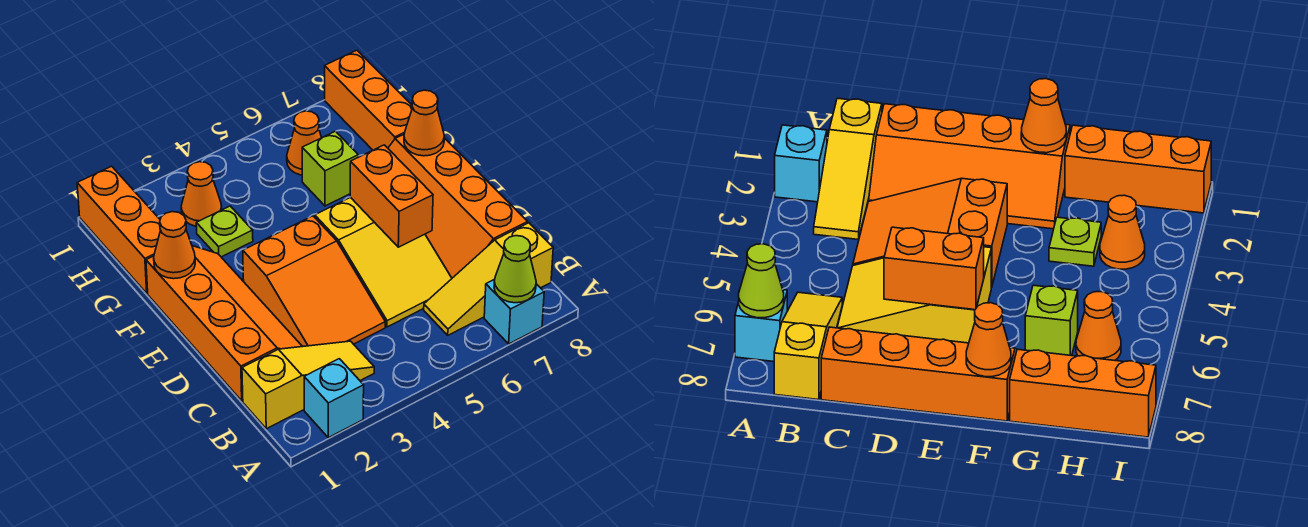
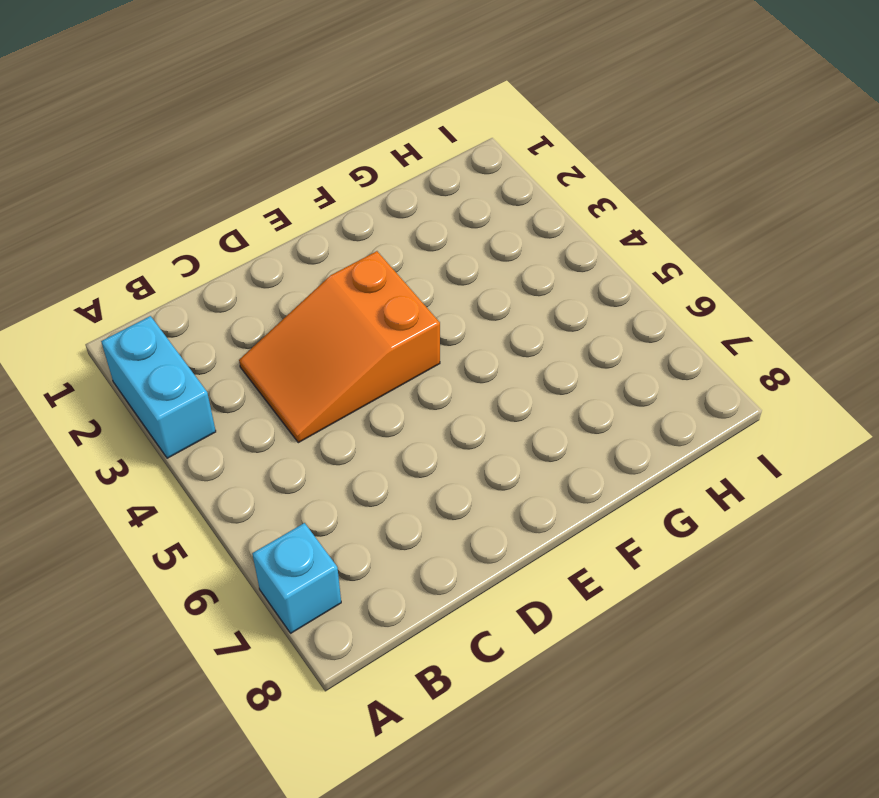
cyan 1x2 brick [101,316,216,458] -> cyan 1x1 brick [304,359,364,438]
none -> yellow 1x3 slope [242,341,374,429]
none -> yellow 1x3 slope [424,223,553,335]
none -> orange 2x4 slope [146,246,303,401]

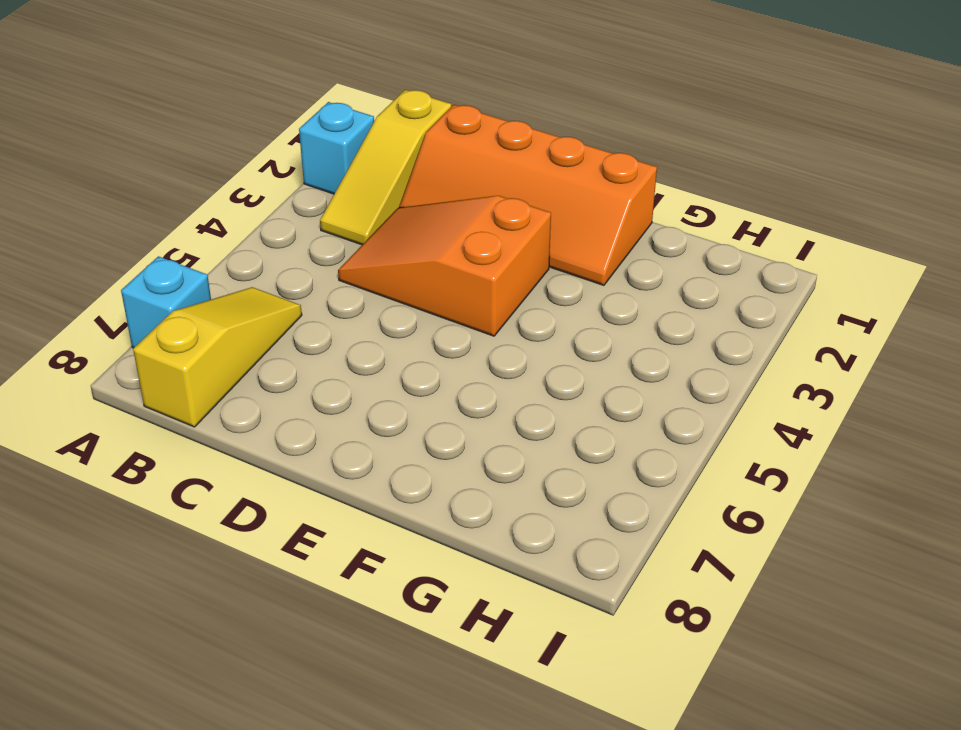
none -> yellow 2x3 slope [315,197,452,327]
none -> orange 2x4 slope [388,135,527,278]
none -> orange 1x3 brick [77,166,161,293]

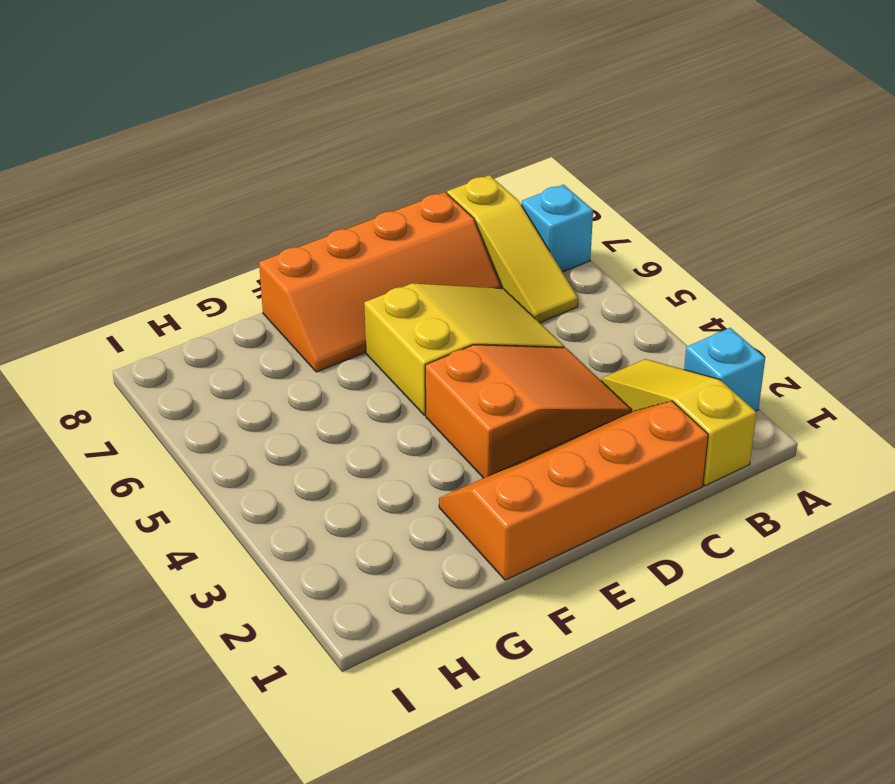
none -> orange 1x3 brick [77,166,161,293]
none -> lime 1x1 plate [196,206,253,257]
none -> lime 1x1 brick [302,131,358,206]

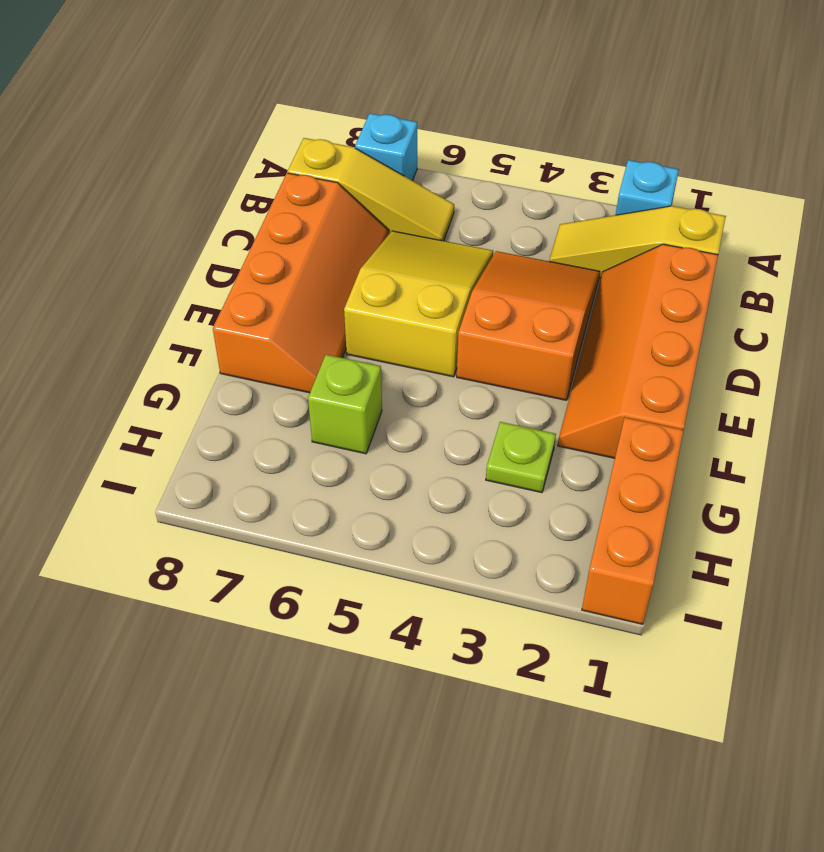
none -> orange 1x3 brick [325,50,413,150]
none -> orange 1x1 cone [181,162,222,226]
none -> orange 1x1 cone [287,111,321,175]

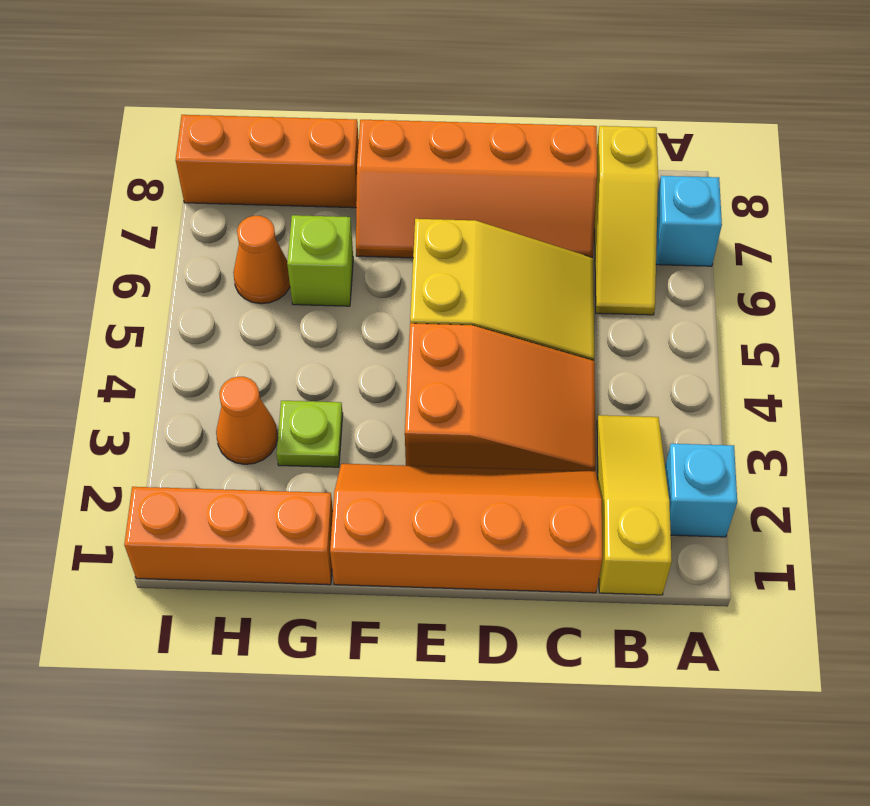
none -> lime 1x1 cone [494,236,536,303]
none -> orange 1x2 brick [350,145,433,247]
none -> orange 1x1 cone [154,212,195,279]

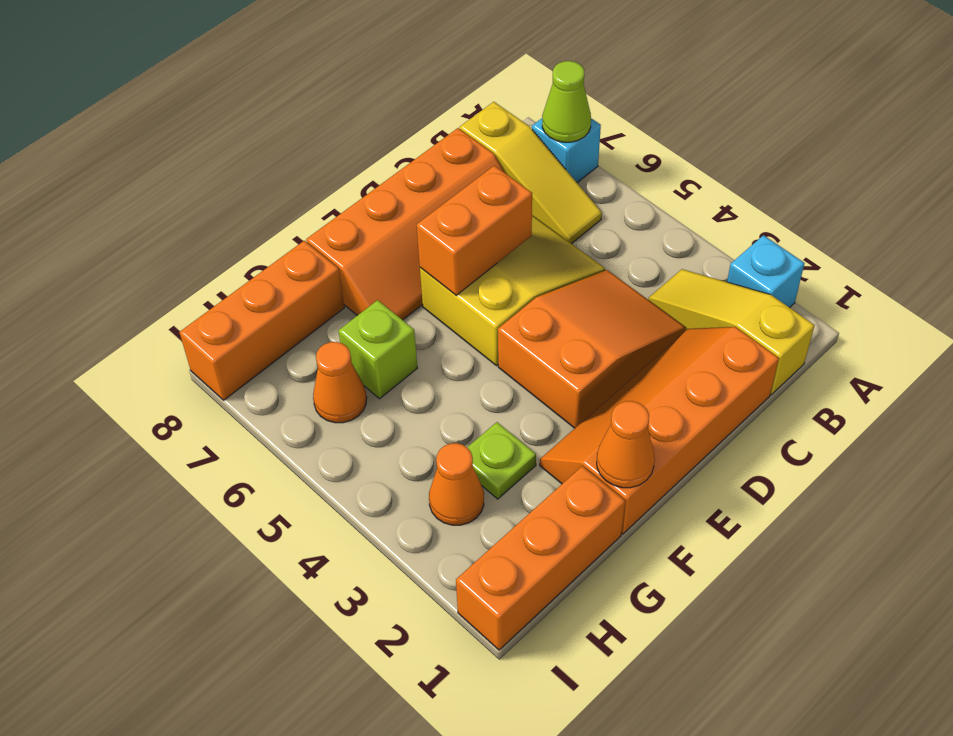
none -> orange 1x1 cone [404,90,444,156]

